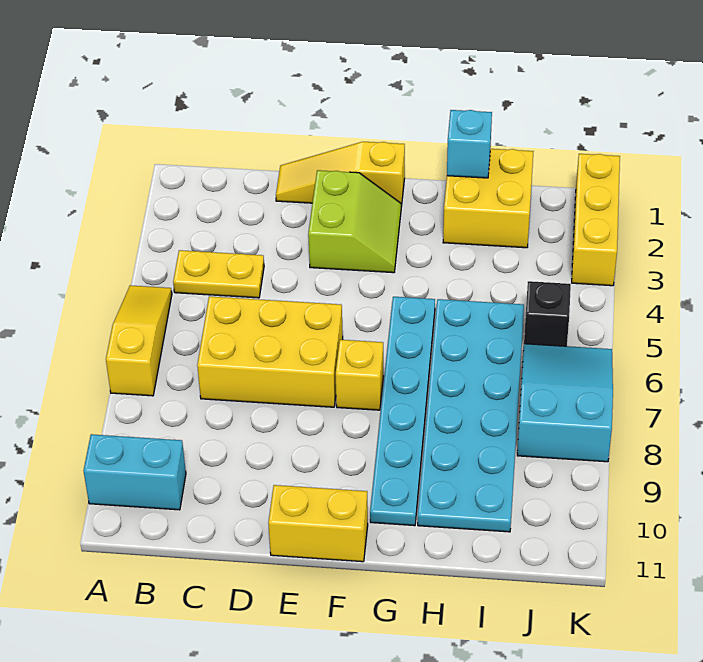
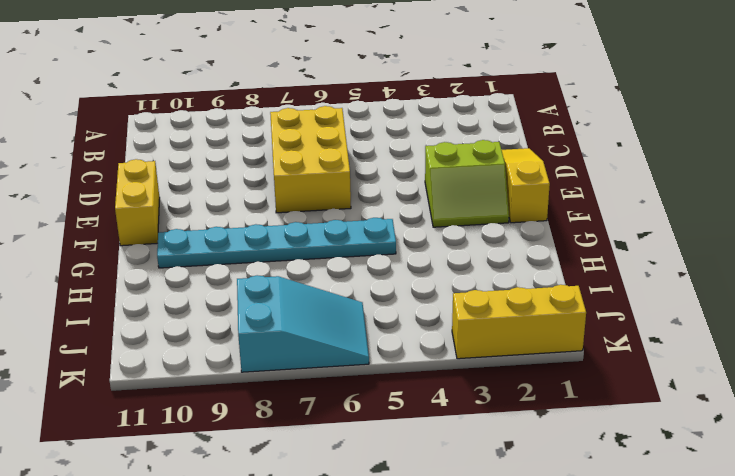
none -> yellow 1x3 slope [106,285,172,396]
none -> cyan 1x2 brick [84,434,186,510]
none -> yellow 1x2 plate [173,250,264,298]

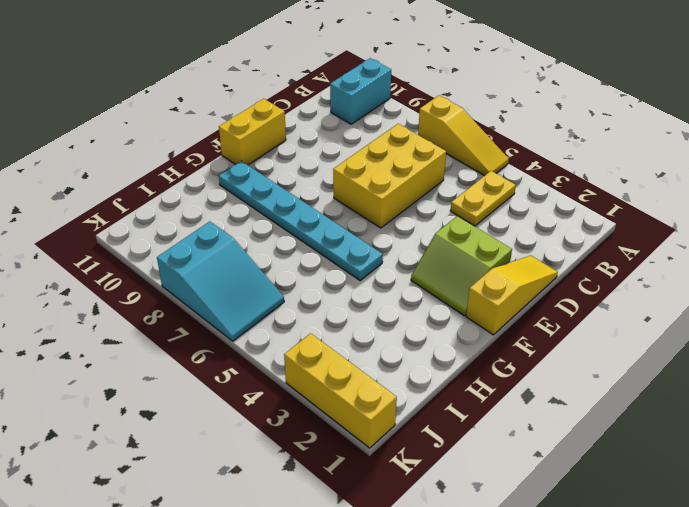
none -> yellow 1x1 brick [336,340,383,410]
none -> yellow 2x2 brick [443,149,534,248]
none -> cyan 2x6 plate [418,299,524,532]

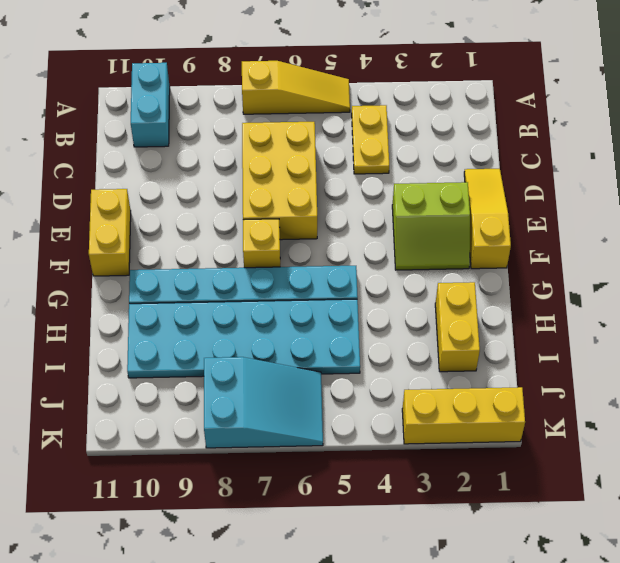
yellow 1x2 brick [435,282,480,372] -> yellow 2x2 brick [443,149,534,248]
none -> black 1x1 brick [524,281,571,346]
none -> cyan 1x1 brick [447,110,492,178]

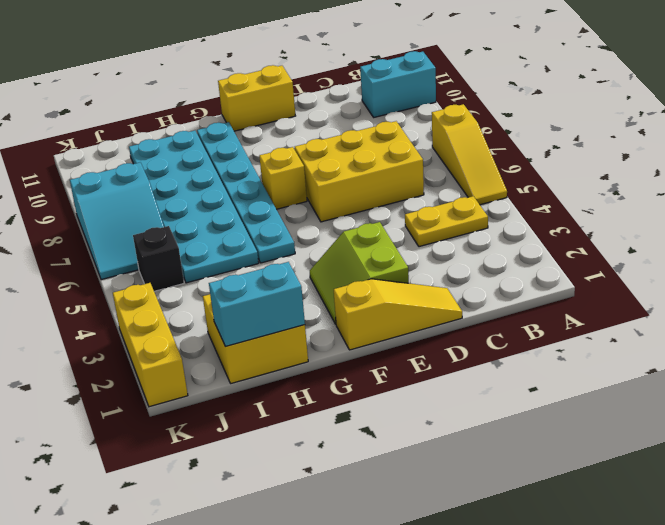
cyan 1x2 brick [209,262,305,347] -> cyan 1x1 brick [447,110,492,178]

